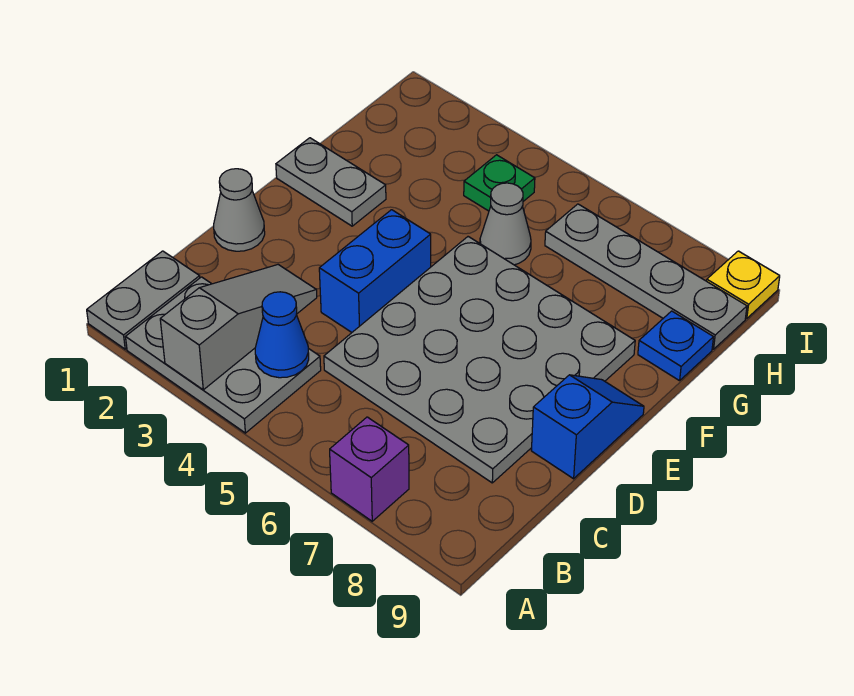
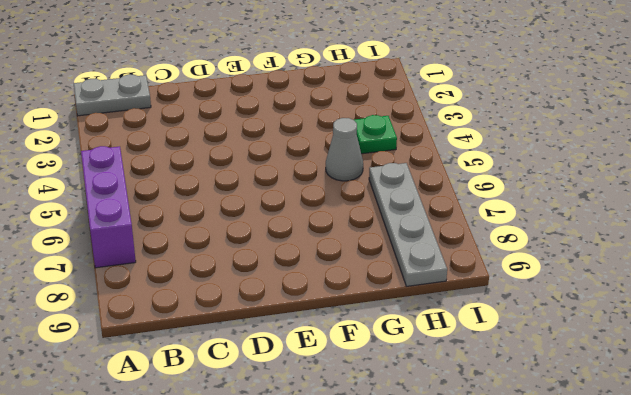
purple 1x3 brick [81,146,136,268] -> purple 1x1 brick [330,417,409,521]
none -> grey 2x3 plate [126,277,321,433]
none -> grey 4x4 plate [324,237,635,483]
none -> grey 1x1 cone [214,169,265,251]

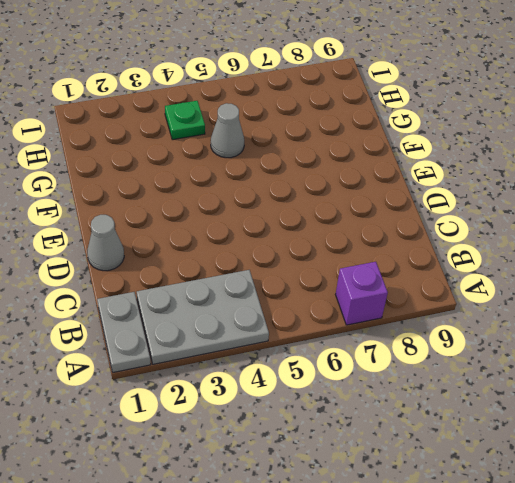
none -> grey 4x4 plate [324,237,635,483]
none -> blue 1x2 brick [319,210,431,332]
none -> blue 1x2 slope [531,375,644,479]

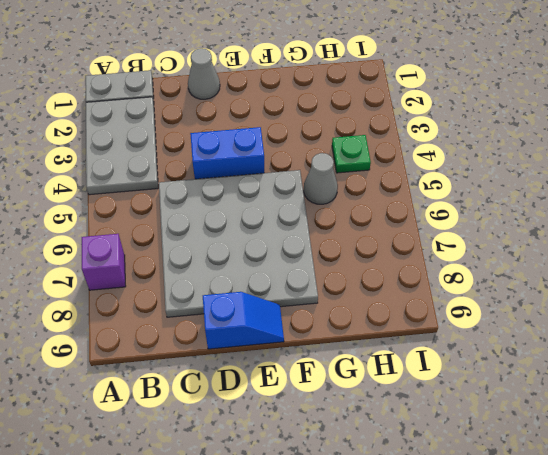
none -> grey 1x2 plate [276,138,386,226]
none -> blue 1x1 plate [638,311,713,381]
none -> grey 1x4 plate [545,204,747,349]

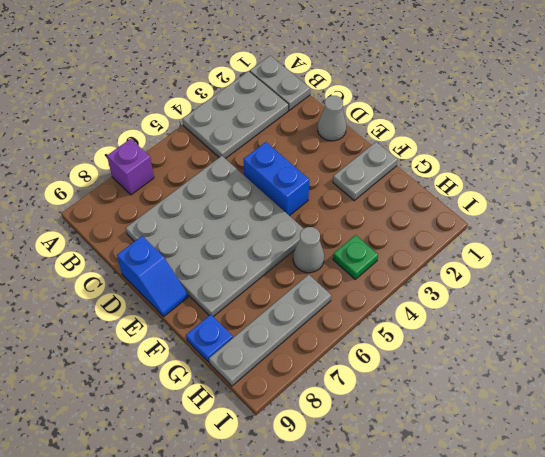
none -> yellow 1x1 plate [707,251,780,319]
none -> grey 1x3 slope [160,265,317,390]
none -> blue 1x1 cone [255,292,309,378]

